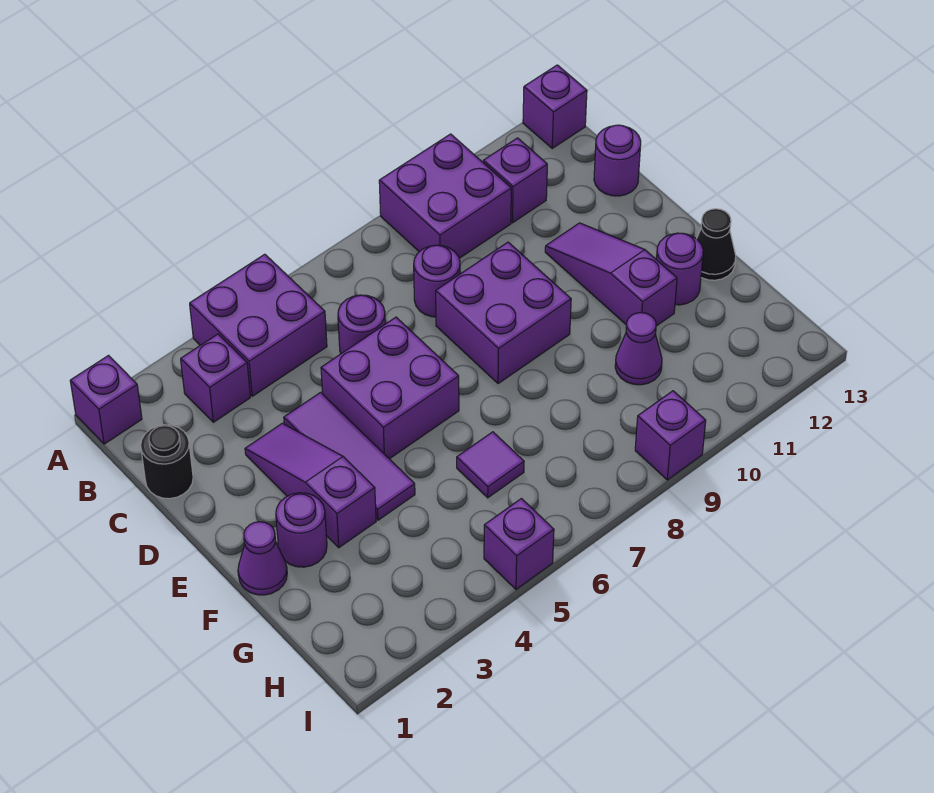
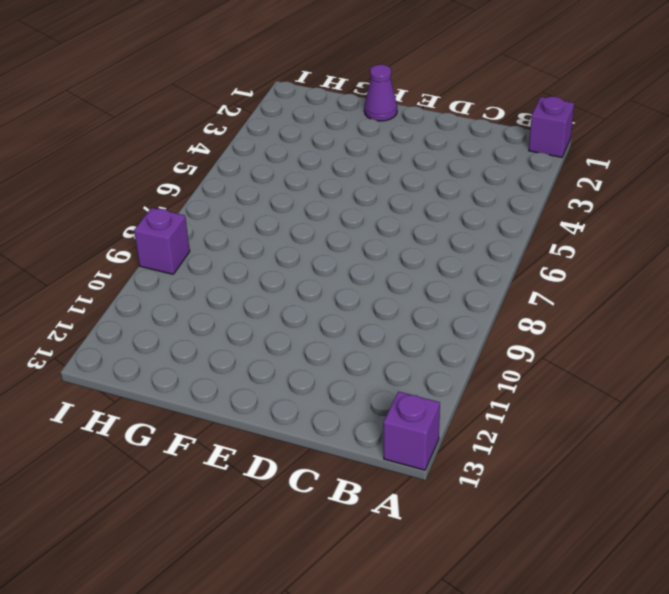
none -> purple 2x2 brick [190,254,327,396]
none -> purple 2x2 brick [379,134,511,258]
none -> purple 1x1 brick [181,334,250,422]

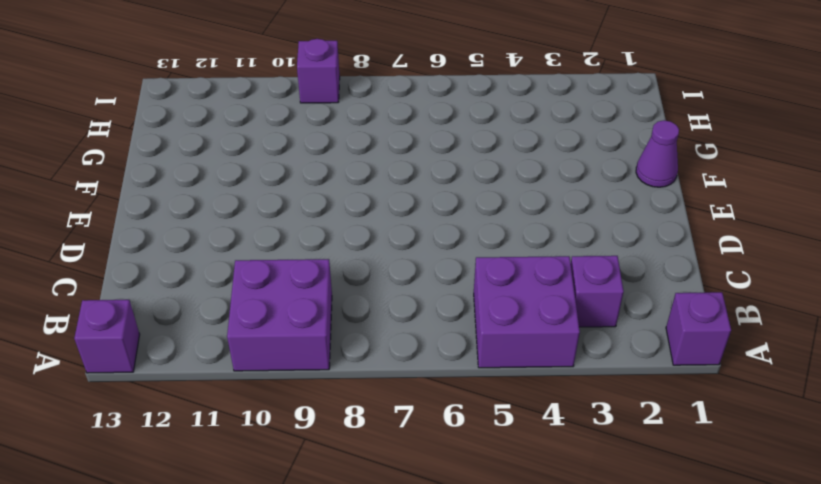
none -> purple 1x1 brick [483,138,547,223]
none -> black 1x1 round brick [141,425,193,499]
none -> purple 1x1 round brick [338,295,385,354]

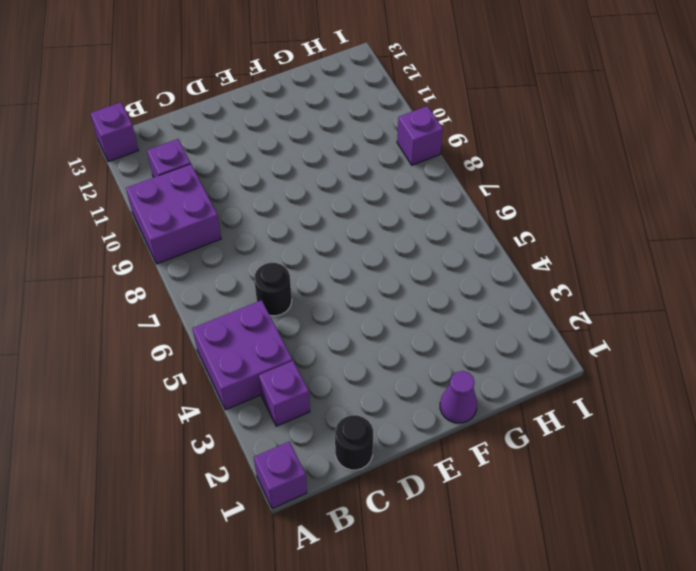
black 1x1 round brick [254,263,292,316] -> purple 1x1 round brick [338,295,385,354]
none -> purple 1x1 round brick [414,245,460,317]
none -> purple 1x1 round brick [594,125,641,196]
none -> purple 1x3 slope [245,423,376,548]

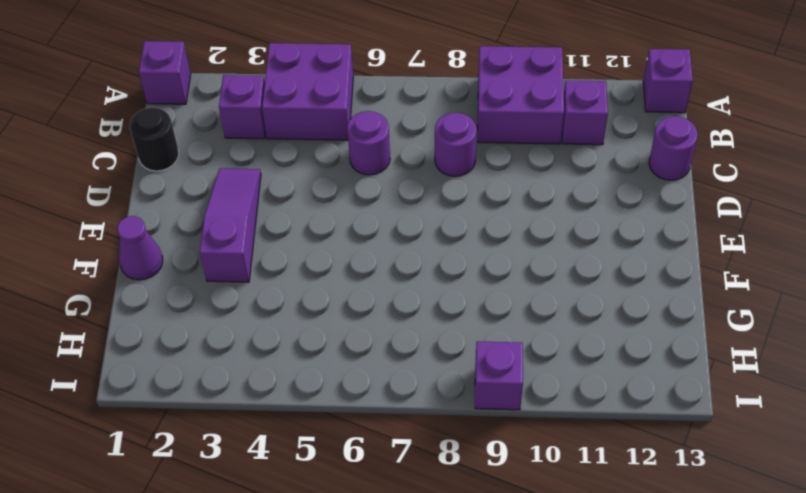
none -> purple 1x3 tile [284,392,415,520]
none -> purple 2x2 brick [321,317,459,459]
none -> purple 2x2 brick [436,242,571,384]

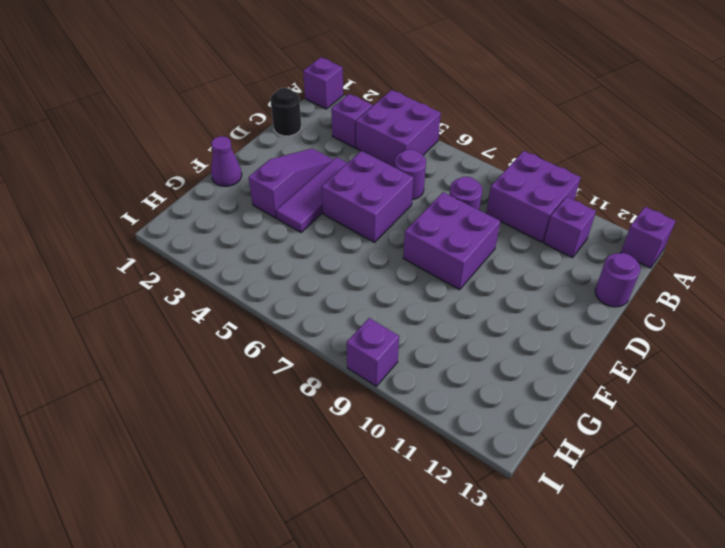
none -> purple 1x3 slope [545,223,677,326]
none -> purple 1x1 round brick [276,493,327,567]
none -> purple 1x1 round brick [656,233,703,305]

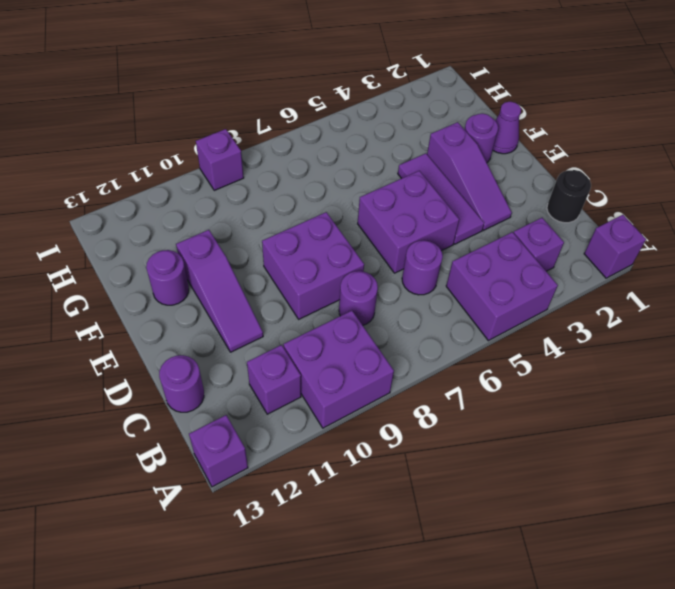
none -> black 1x1 cone [697,209,736,280]
none -> purple 1x1 tile [457,432,524,498]
none -> purple 1x1 cone [615,313,662,385]

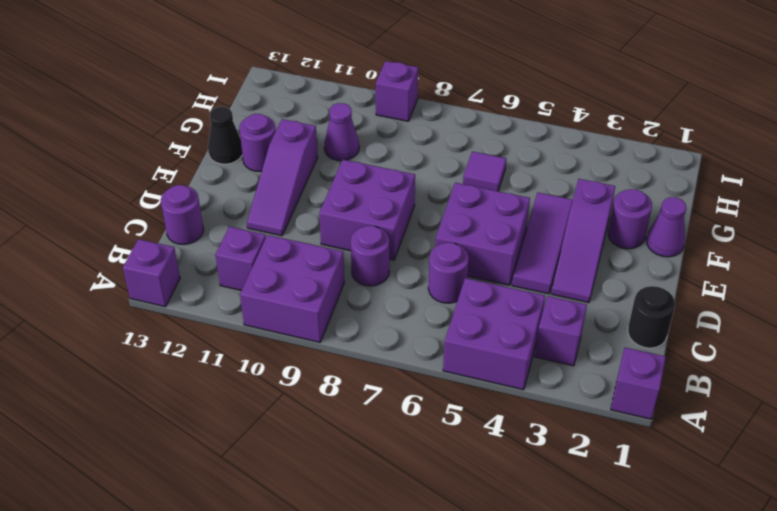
none -> purple 1x1 brick [484,499,554,589]

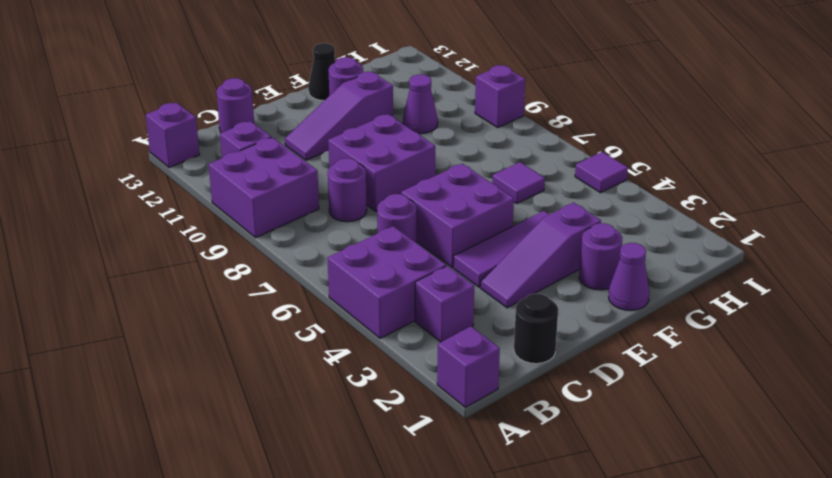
purple 1x1 tile [575,152,628,193] -> purple 1x1 brick [484,499,554,589]

